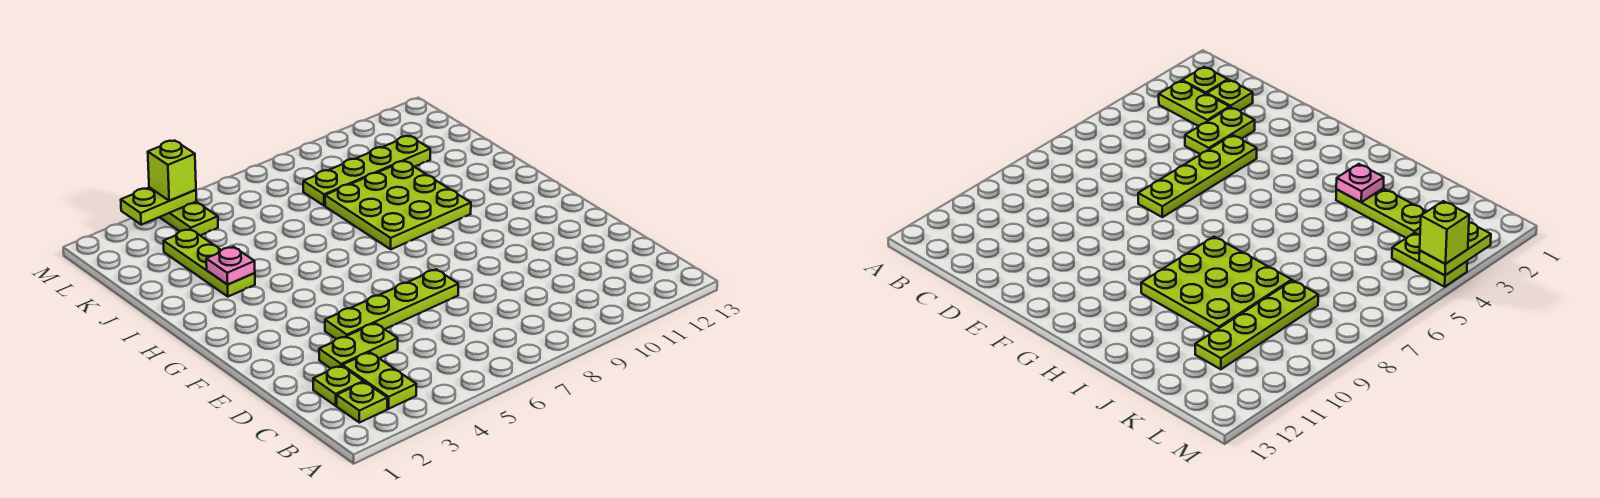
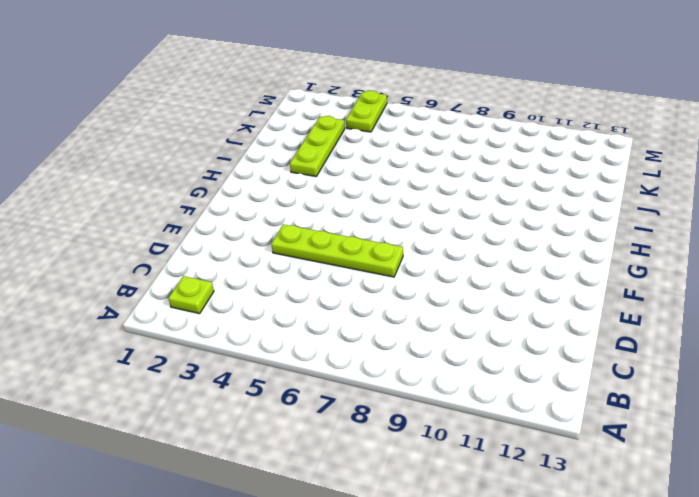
none -> lime 1x2 plate [342,352,416,409]
none -> lime 1x1 plate [313,366,363,406]
none -> lime 1x2 plate [319,323,398,368]

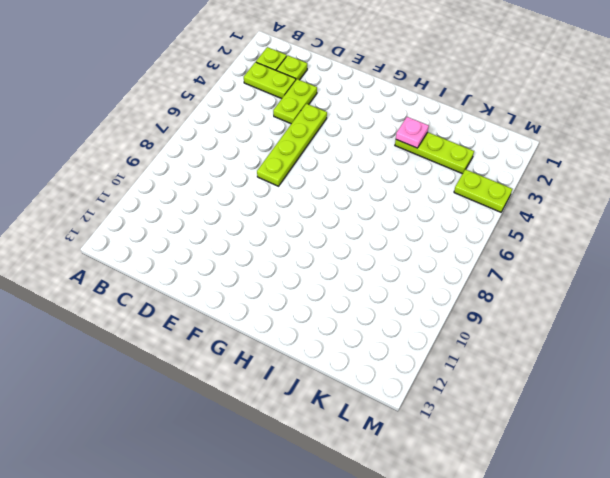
none -> lime 3x3 plate [325,161,471,249]
none -> lime 1x4 plate [303,136,430,206]
none -> lime 1x2 plate [121,187,196,225]

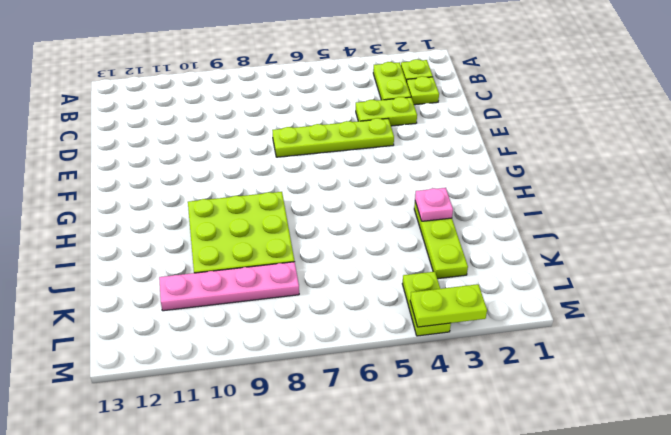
pink 1x4 plate [159,262,299,311] -> lime 1x4 plate [303,136,430,206]
none -> lime 1x1 brick [148,140,196,201]

